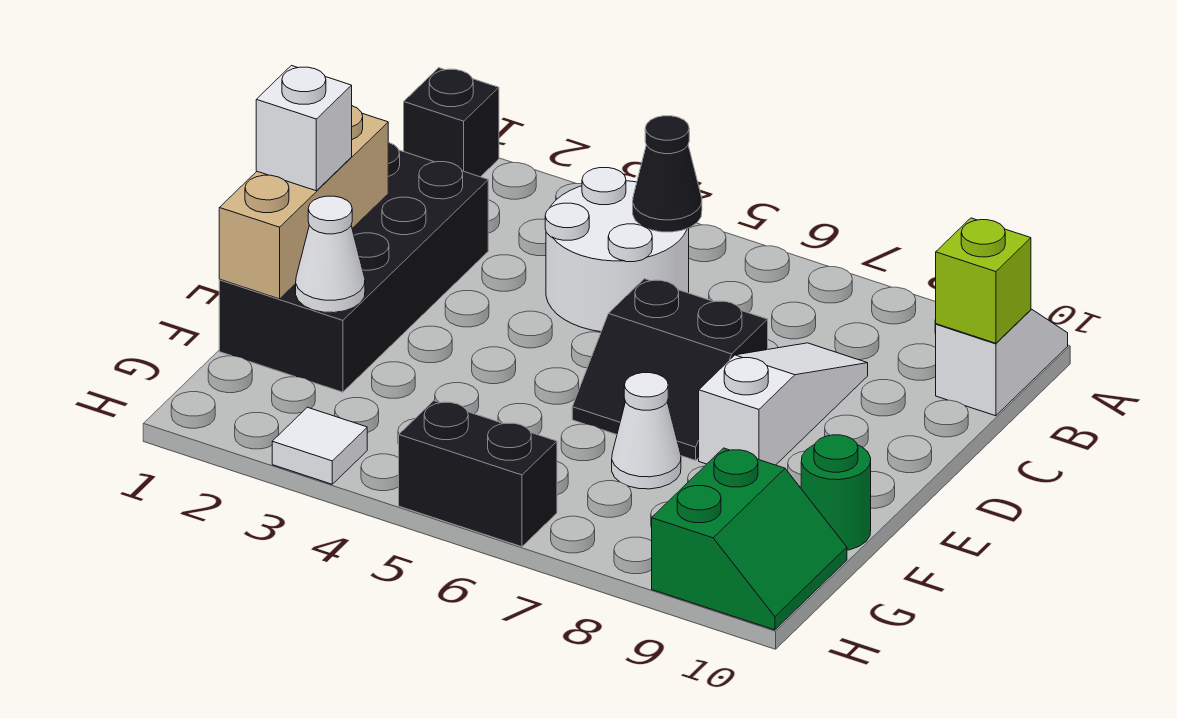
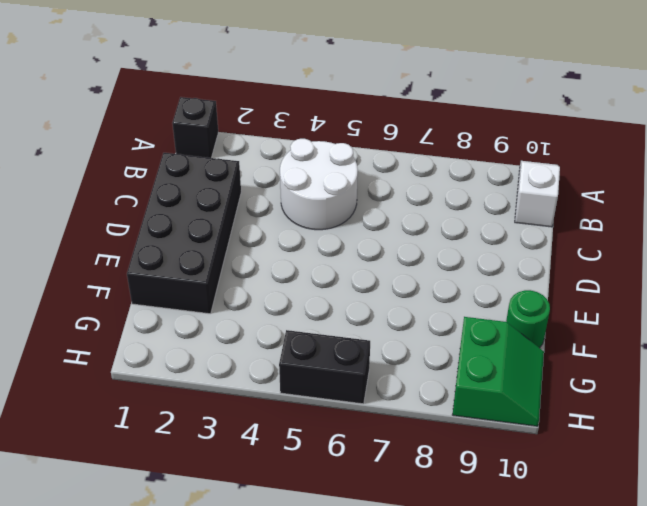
none -> white 1x3 slope [699,343,868,465]
none -> black 2x2 slope [572,279,768,460]
none -> white 1x1 cone [612,373,681,489]

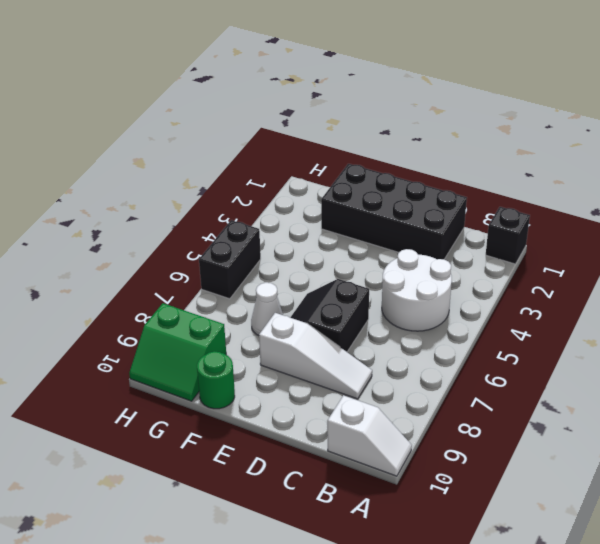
none -> white 1x1 tile [272,407,367,484]
none -> black 1x1 cone [633,116,702,232]
none -> lime 1x1 brick [936,218,1031,343]

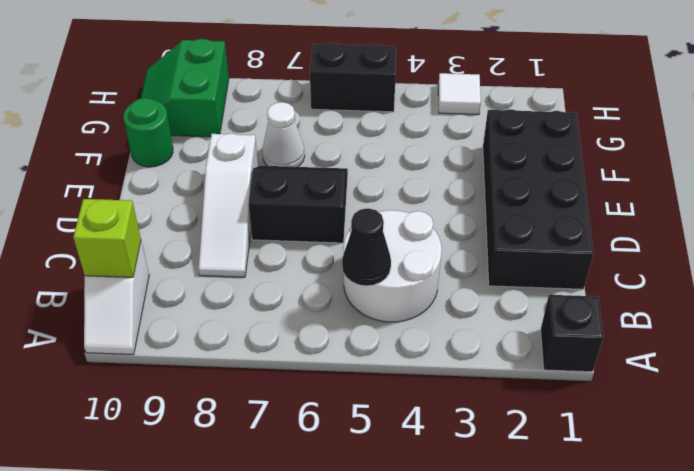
none -> tan 1x3 brick [219,106,388,299]
none -> white 1x1 cone [296,196,365,313]
none -> white 1x1 brick [256,66,352,191]

